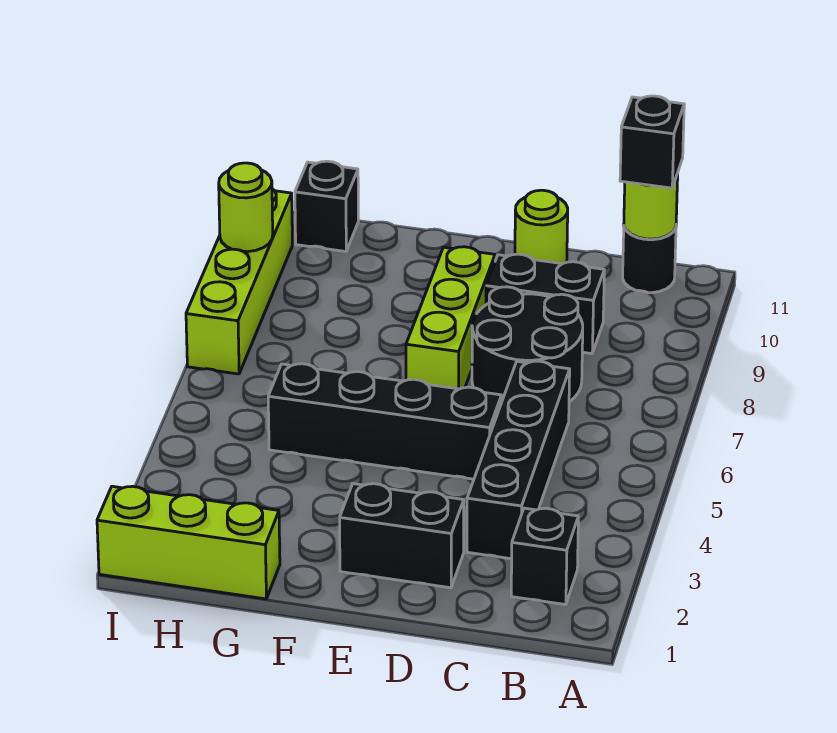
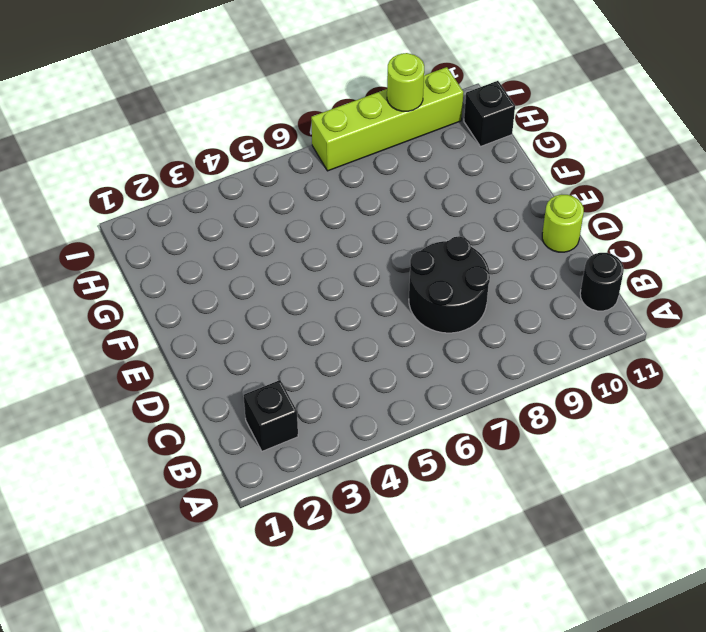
none -> black 1x4 brick [467,361,570,559]
none -> black 1x2 brick [486,254,604,354]
none -> black 1x2 brick [340,484,464,588]

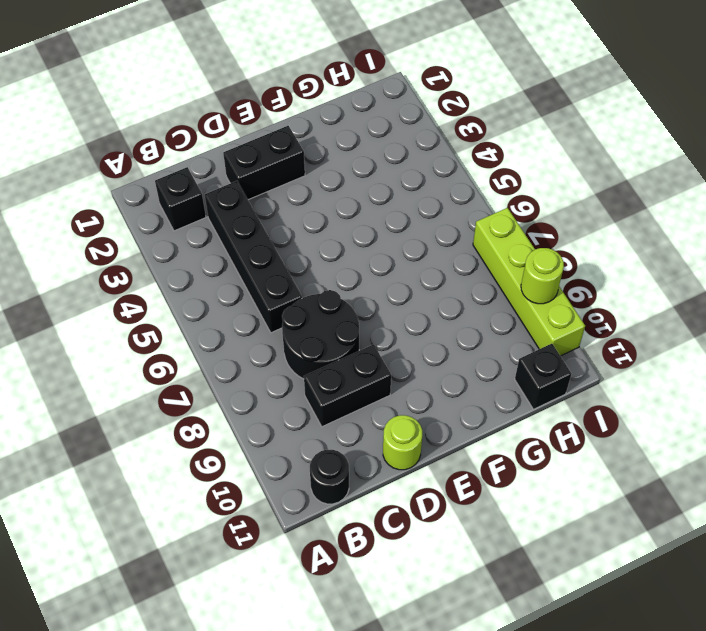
none -> black 1x4 brick [268,364,502,479]
none -> lime 1x3 brick [406,247,495,389]
none -> lime 1x3 brick [97,486,280,599]

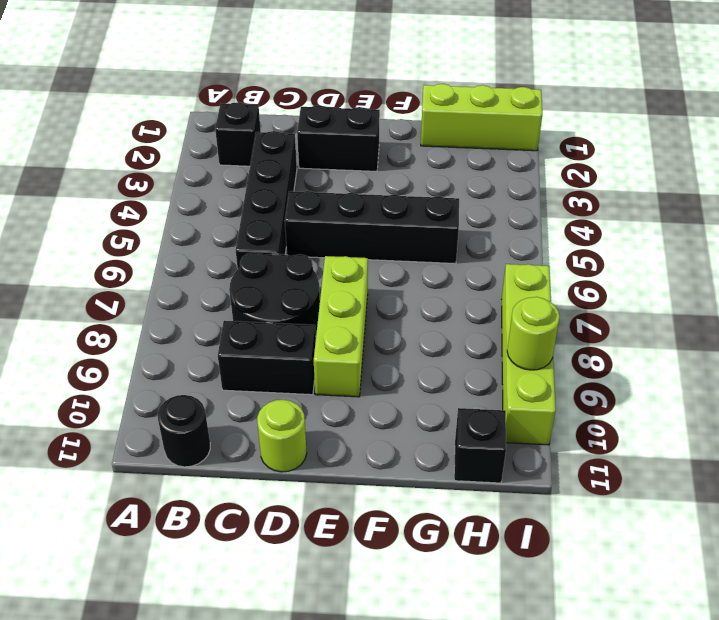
none -> lime 1x1 round brick [624,174,678,239]
none -> black 1x1 brick [620,96,684,188]

